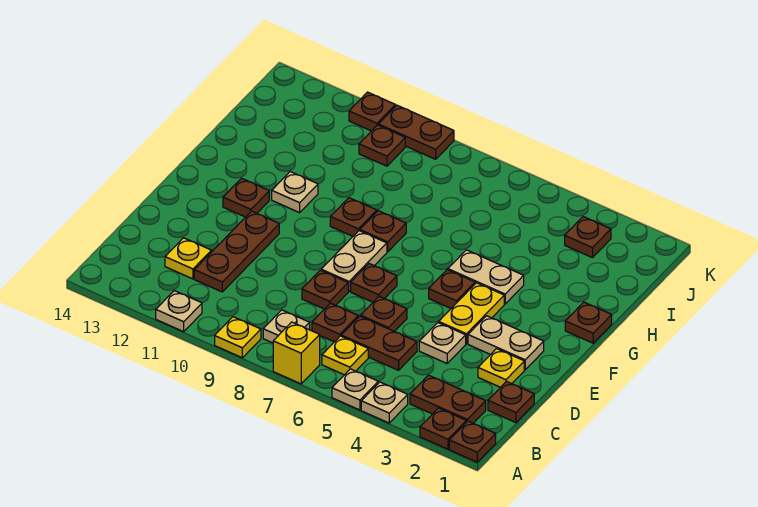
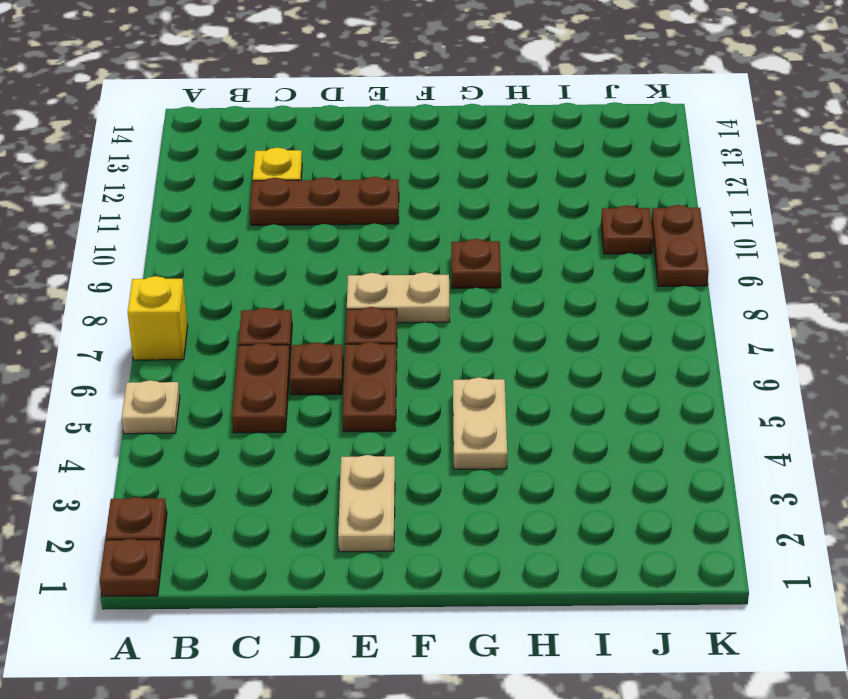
brown 1x2 plate [343,342,397,432] -> brown 1x2 plate moved to [410,375,486,423]
none -> tan 1x1 plate [361,382,408,423]
none -> yellow 1x1 plate [215,317,261,358]
none -> tan 1x1 plate [156,291,202,332]
none -> yellow 1x1 plate [322,336,368,375]

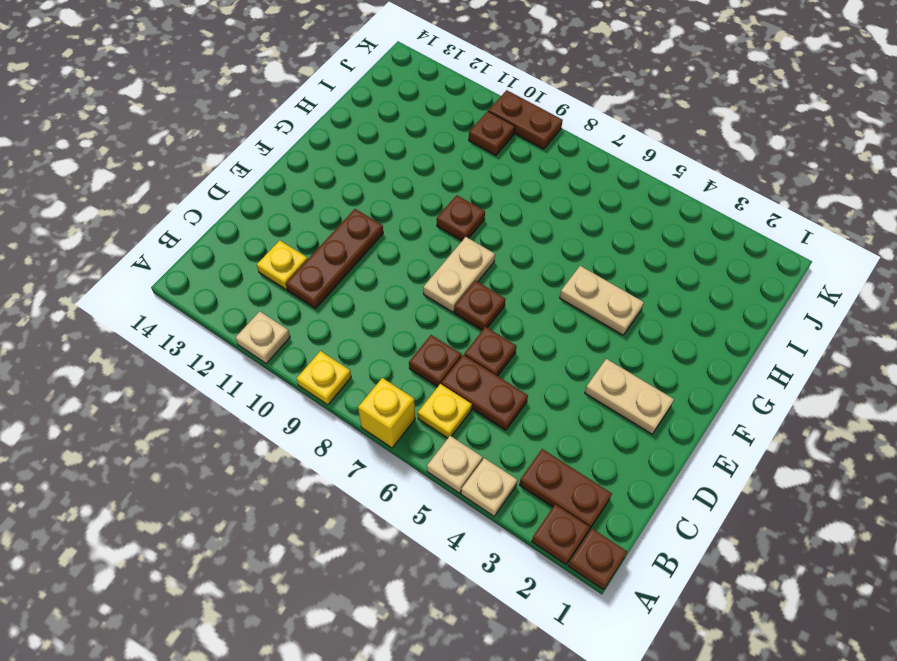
none -> tan 1x1 plate [263,310,310,343]
none -> brown 1x1 plate [488,382,534,423]
none -> yellow 1x1 plate [478,349,524,387]
none -> tan 1x1 plate [419,323,466,363]

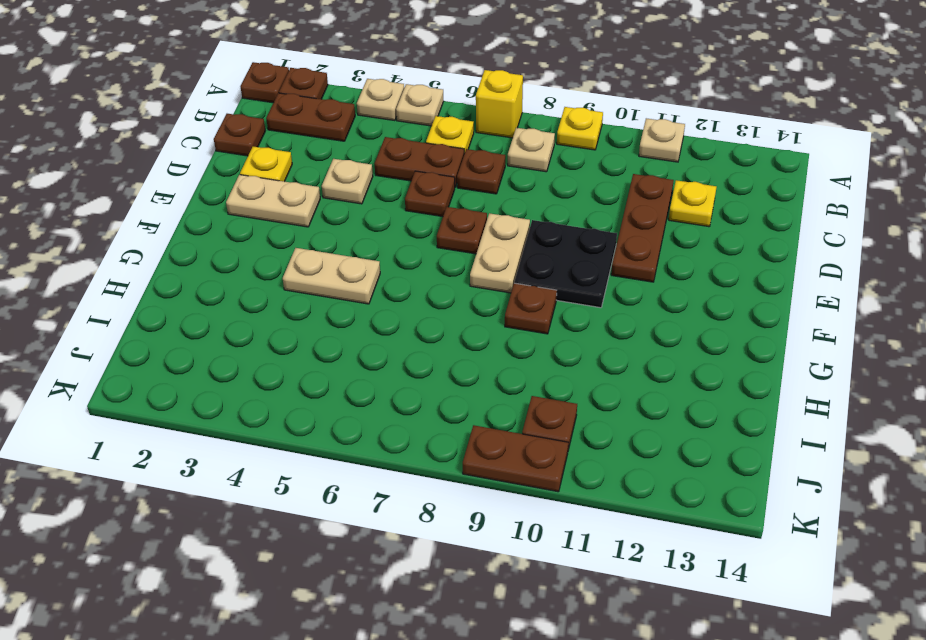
black 2x2 plate [514,220,617,308] -> none
none -> brown 1x1 plate [302,270,348,309]
none -> yellow 1x2 plate [439,283,504,344]
none -> brown 1x1 plate [429,270,475,308]
none -> brown 1x1 plate [223,178,269,217]

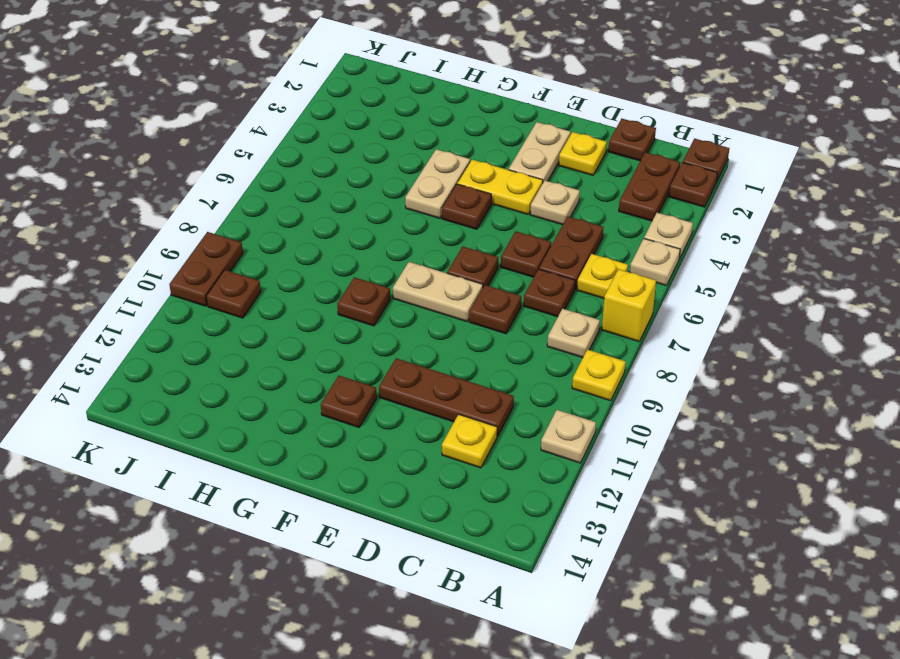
none -> brown 1x1 plate [565,302,612,343]
none -> brown 1x1 plate [360,211,406,252]
none -> tan 1x1 plate [272,172,318,213]
none -> brown 1x1 plate [565,217,611,258]

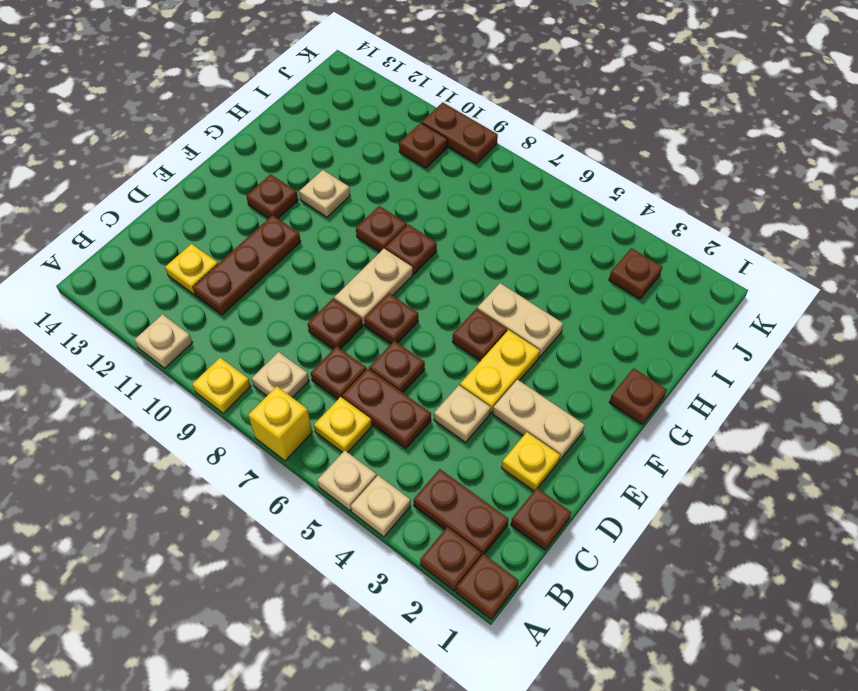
none -> brown 1x1 plate [349,92,395,131]

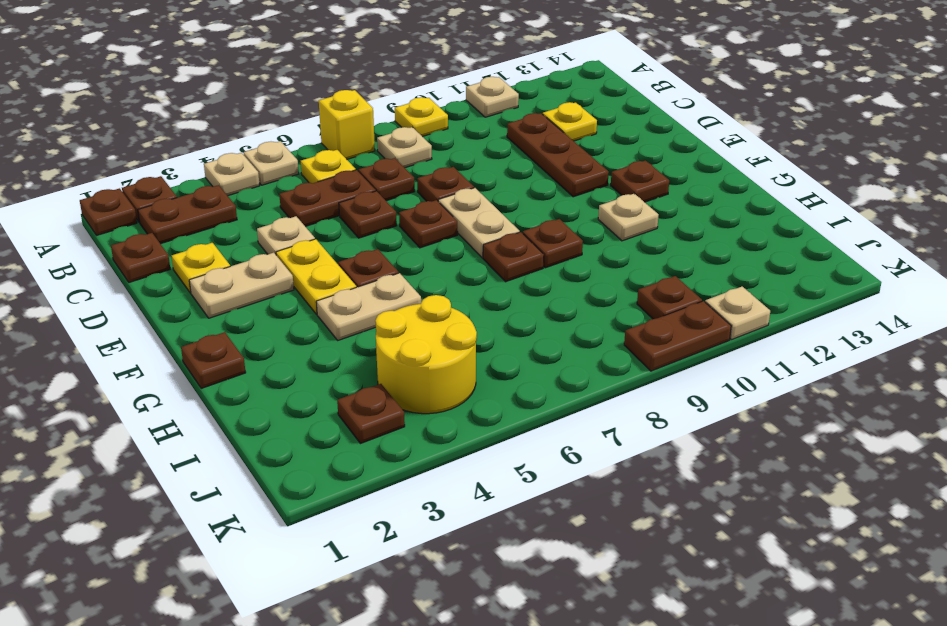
yellow 2x2 round brick [375,295,477,414] -> none
tan 1x1 plate [705,287,770,340] -> brown 1x1 plate [349,92,395,131]

